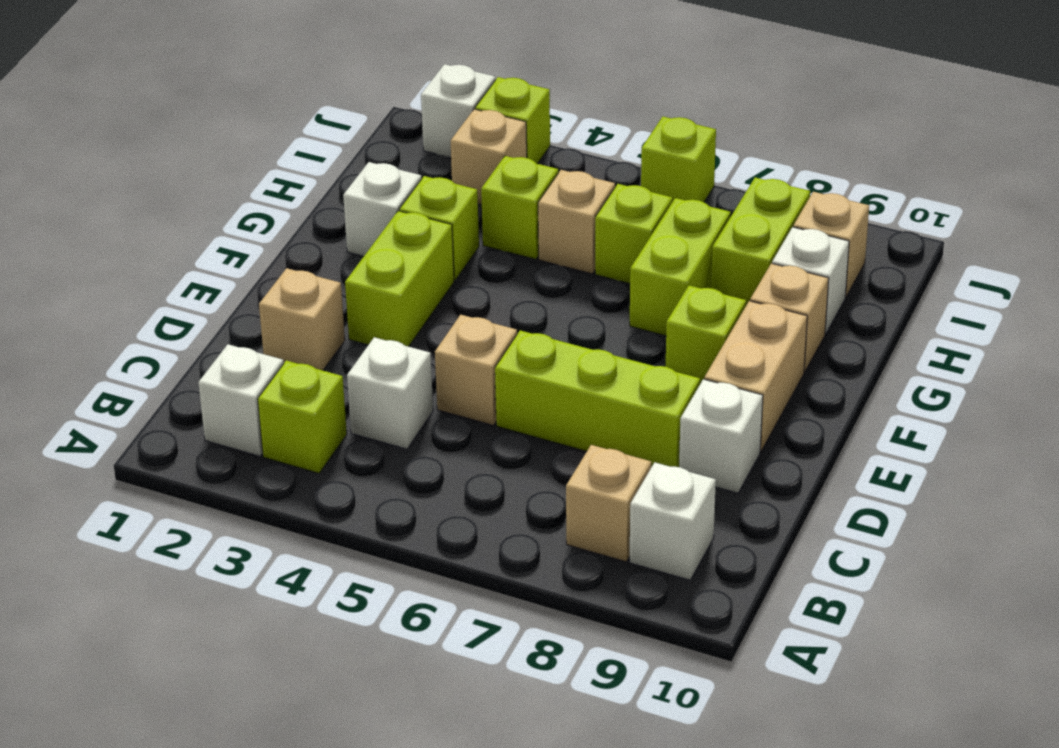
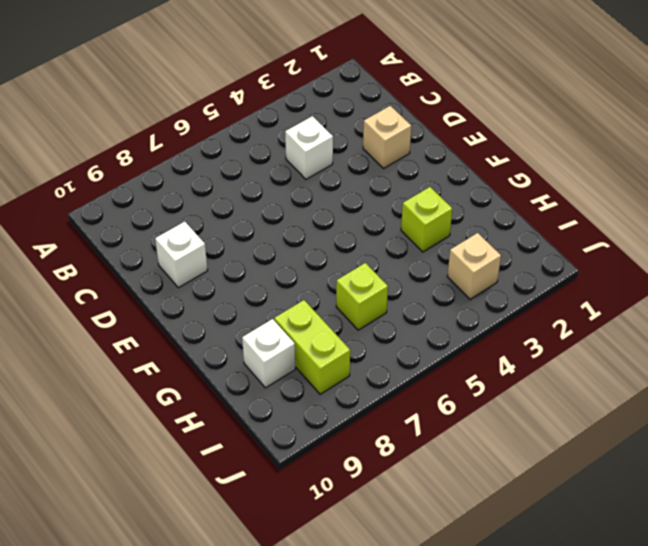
none -> white 1x1 brick [198,344,284,456]
none -> lime 1x1 brick [258,360,347,473]
none -> tan 1x1 brick [566,445,651,562]

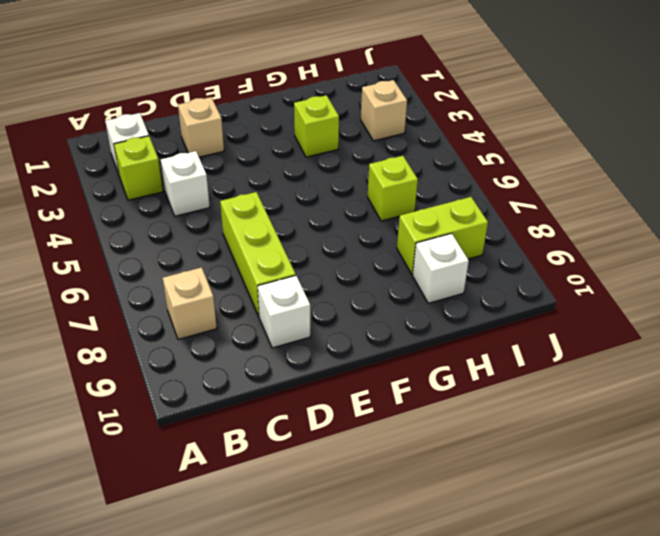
none -> white 1x1 brick [630,462,716,580]
none -> tan 1x1 brick [435,315,517,425]
none -> lime 1x2 brick [345,211,454,347]

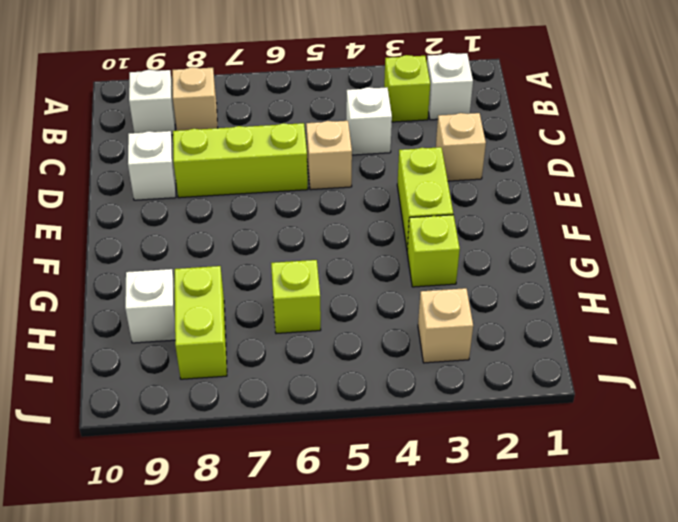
none -> tan 1x2 brick [704,301,807,452]
none -> lime 1x1 brick [666,286,746,384]
none -> white 1x1 brick [343,162,421,256]

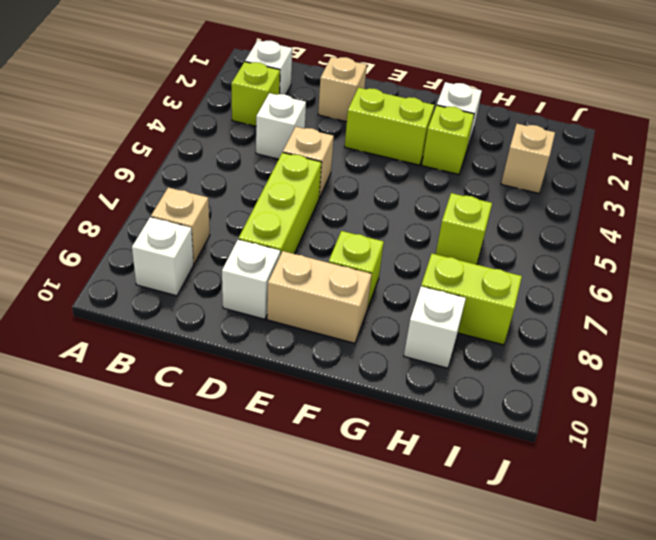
none -> lime 1x2 brick [630,198,731,336]
none -> tan 1x1 brick [750,263,829,372]
none -> lime 1x1 brick [481,156,558,259]

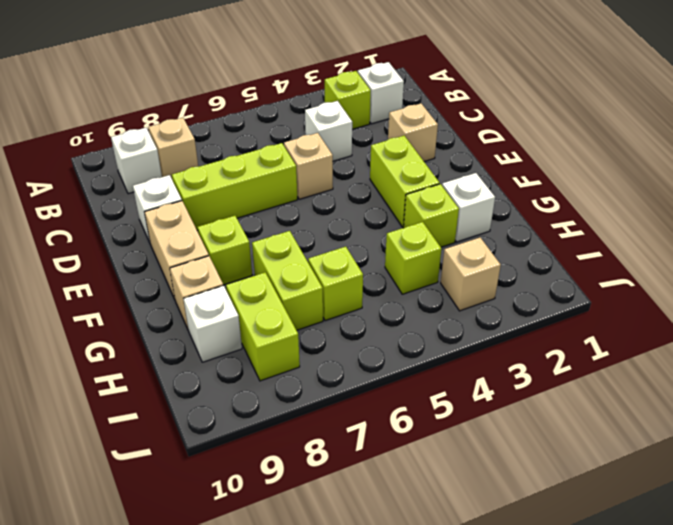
none -> tan 1x1 brick [538,170,615,274]
none -> tan 1x1 brick [793,192,869,297]
none -> white 1x1 brick [421,64,495,158]

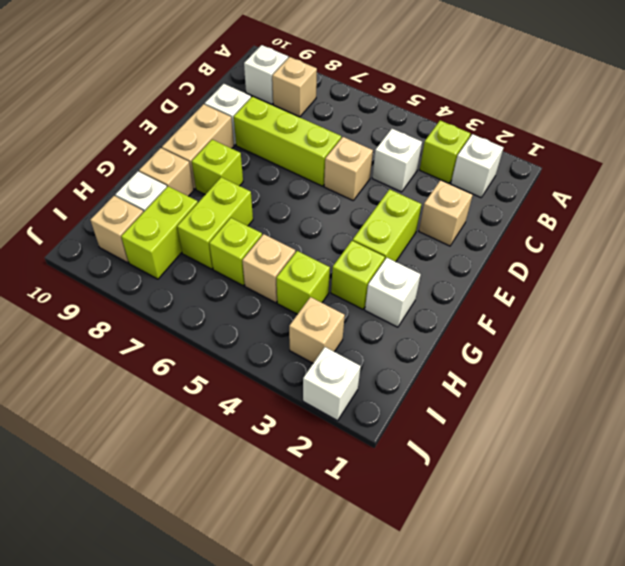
none -> lime 1x1 brick [475,77,550,164]
none -> lime 1x1 brick [641,117,716,202]

